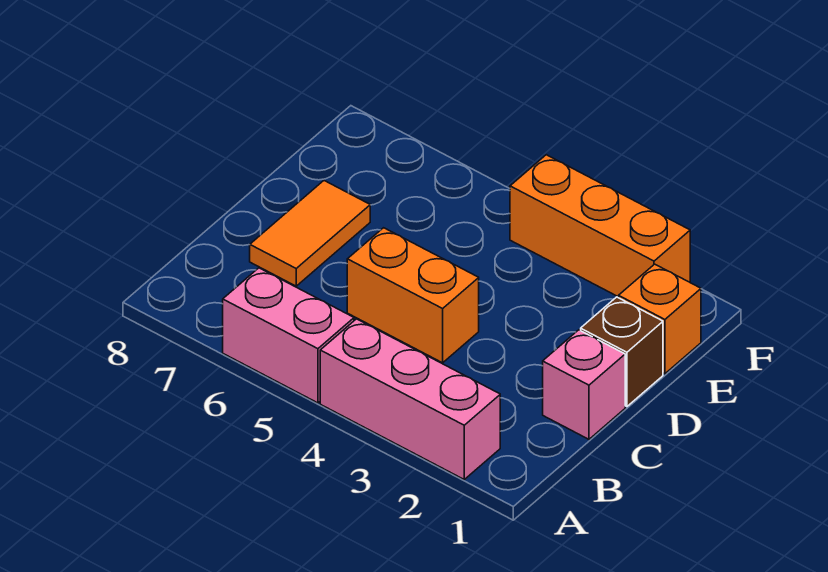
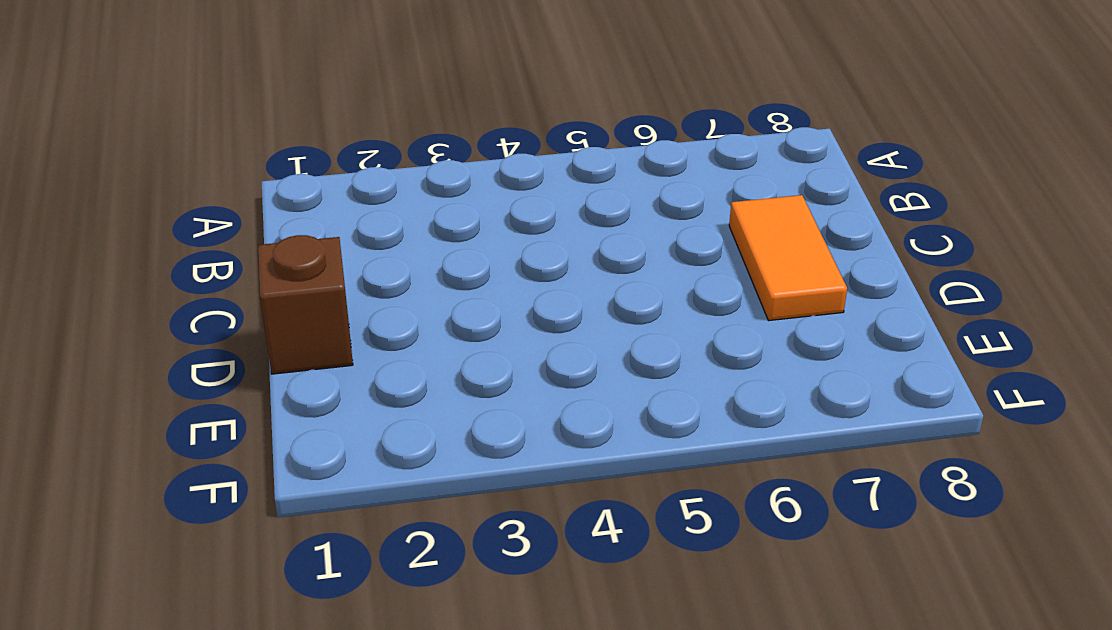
none -> pink 1x3 brick [320,319,500,479]
none -> pink 1x2 brick [223,268,354,403]

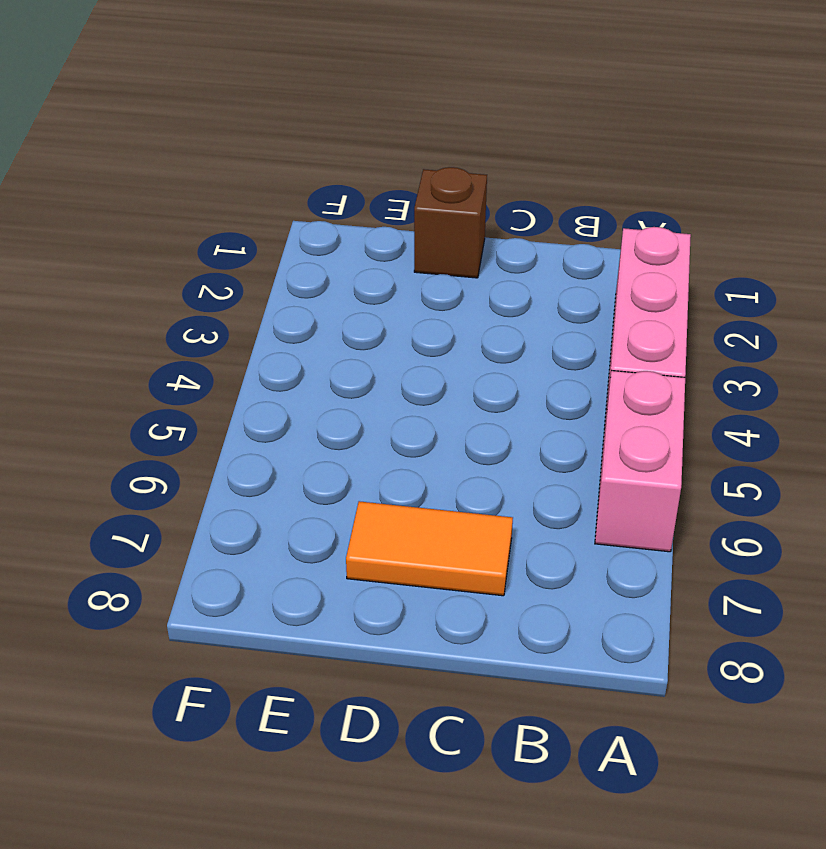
none -> pink 1x1 brick [543,330,625,439]
none -> orange 1x2 brick [347,228,479,363]

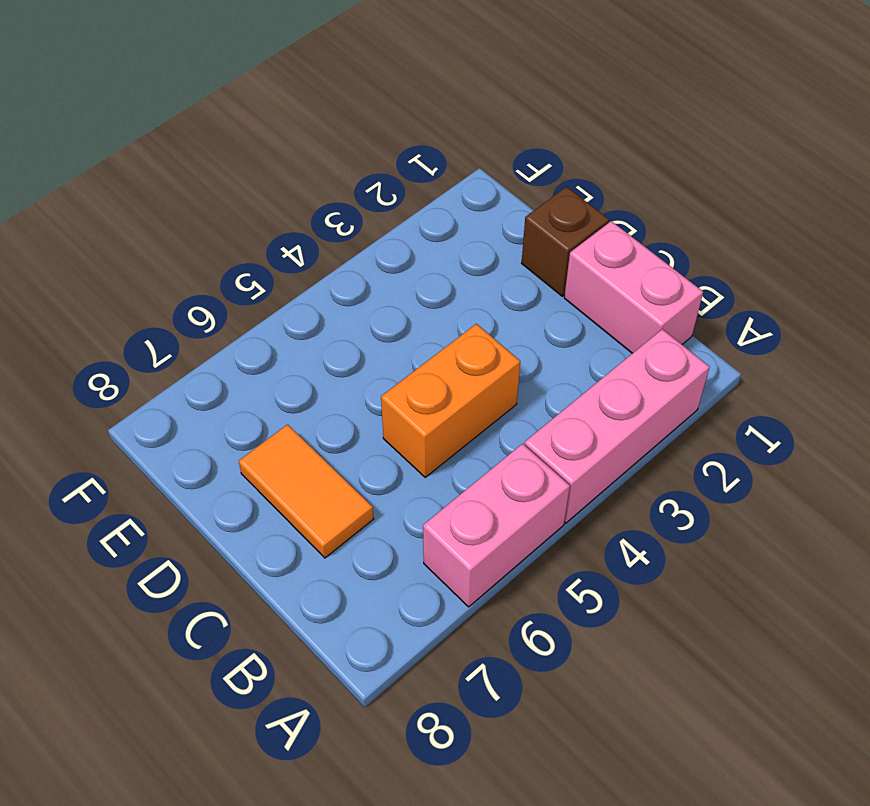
pink 1x2 brick [564,221,703,353] -> pink 1x1 brick [543,330,625,439]
none -> orange 1x1 brick [619,264,701,374]
none -> orange 1x3 brick [510,155,690,297]

